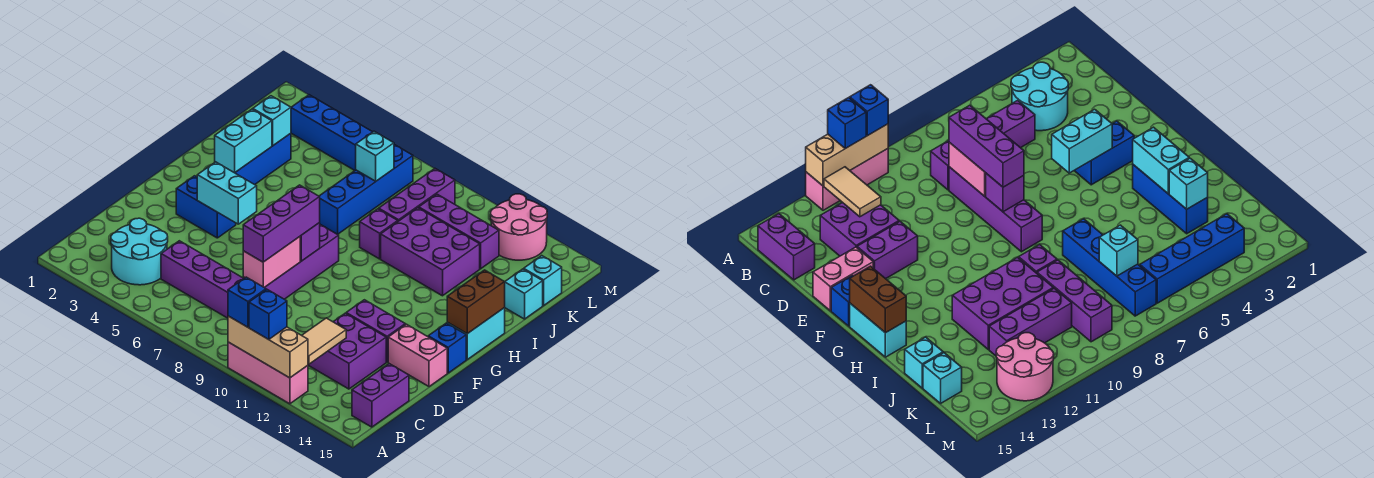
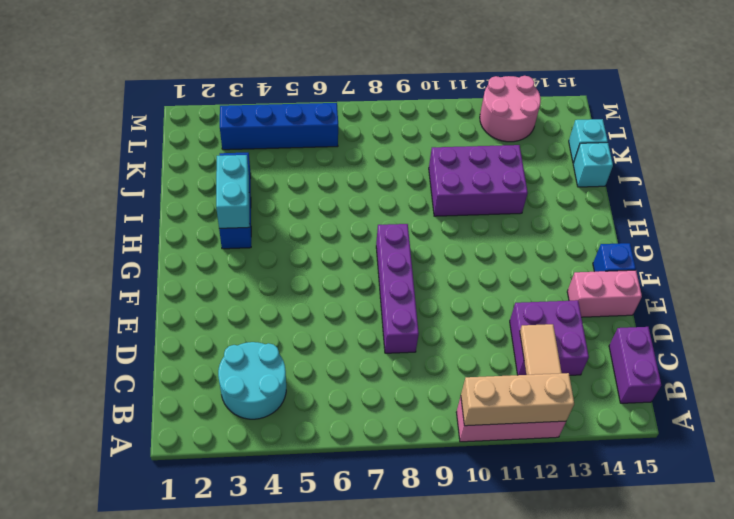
none -> purple 1x4 brick [161,241,244,318]
none -> purple 1x2 brick [346,300,405,362]
none -> blue 1x2 brick [176,176,236,238]
none -> cyan 1x2 brick [447,308,505,359]

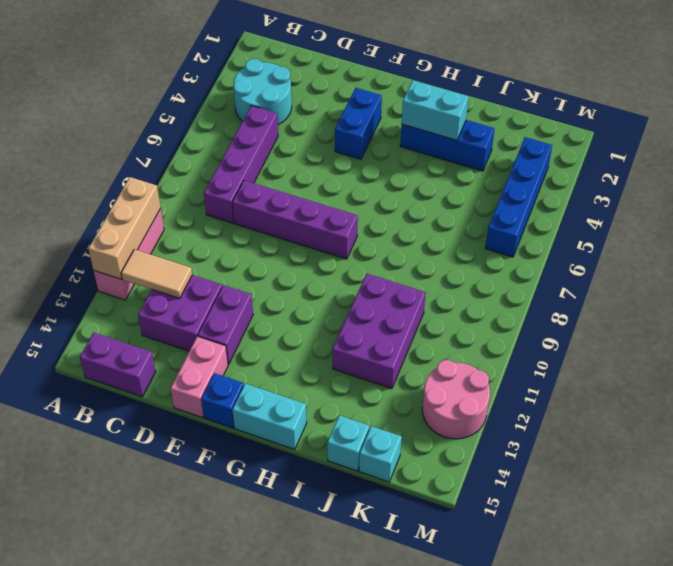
none -> blue 1x4 brick [319,145,413,234]
none -> purple 1x1 brick [360,209,398,259]
none -> purple 1x3 brick [379,169,455,221]
none -> purple 1x3 brick [419,194,499,269]

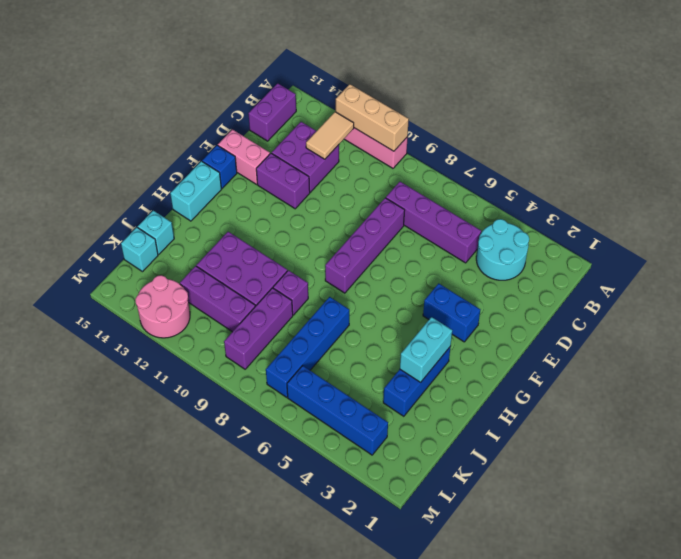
none -> pink 1x2 brick [243,237,300,288]
none -> cyan 1x2 brick [197,162,257,224]
none -> purple 1x1 brick [300,223,320,261]
none -> brown 1x2 brick [447,270,505,334]

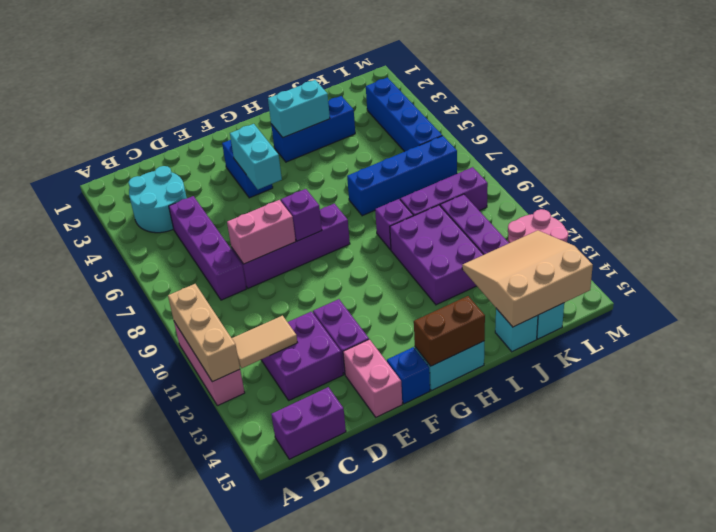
tan 3x3 slope [462,230,593,327] -> none
none -> cyan 1x1 brick [253,96,291,146]
none -> cyan 1x1 brick [356,131,394,181]
none -> blue 1x1 brick [228,277,266,327]
none -> blue 1x1 brick [249,290,287,340]

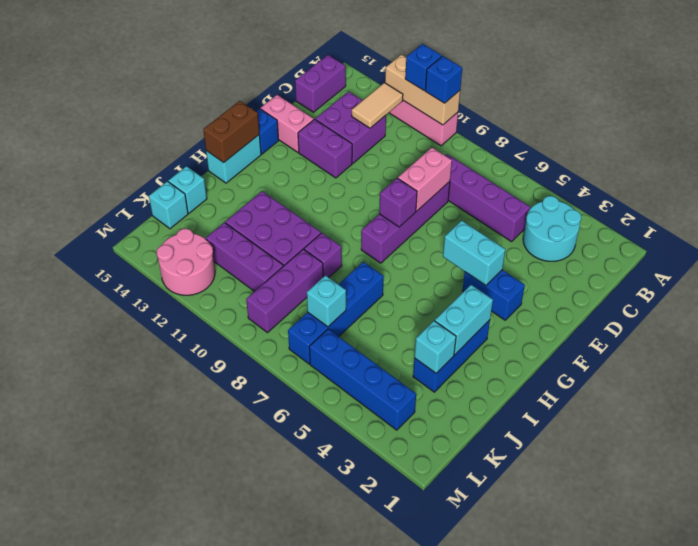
none -> purple 1x3 brick [243,185,320,262]

